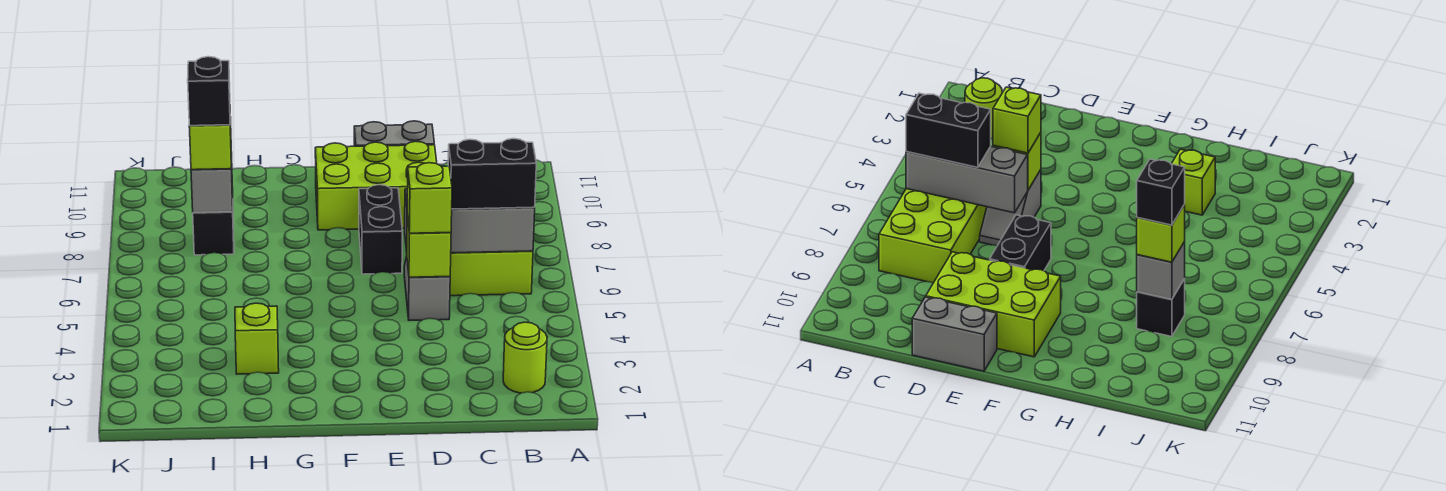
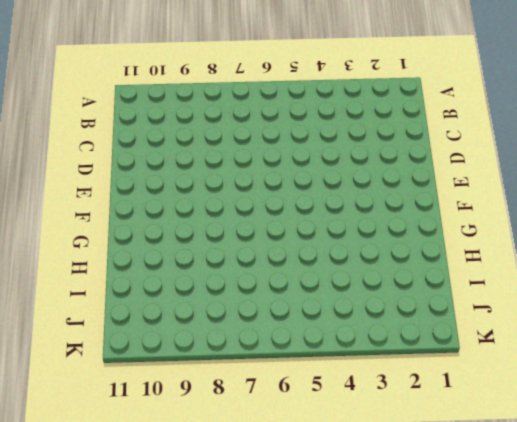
none -> lime 1x1 round brick [503,322,547,393]
none -> lime 2x3 brick [450,251,533,296]
none -> grey 1x2 slope [404,256,450,320]

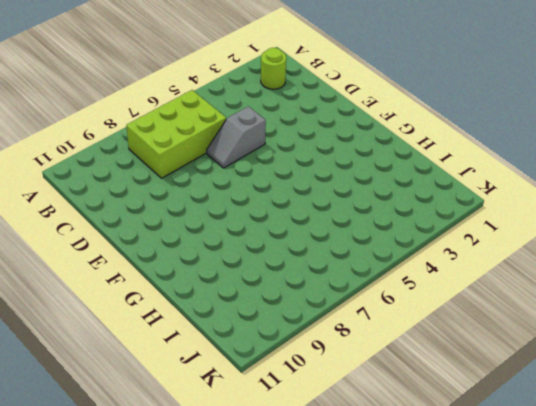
none -> lime 2x3 brick [315,141,437,230]
none -> grey 1x2 brick [354,121,434,146]
none -> black 1x2 brick [359,185,402,274]

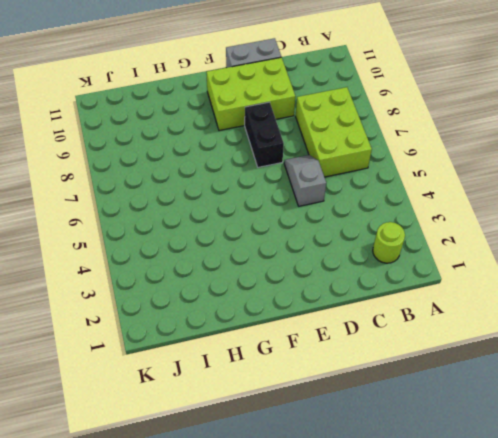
none -> lime 1x1 brick [235,303,279,374]
none -> black 1x1 brick [193,212,234,255]
none -> grey 1x3 brick [405,189,535,253]

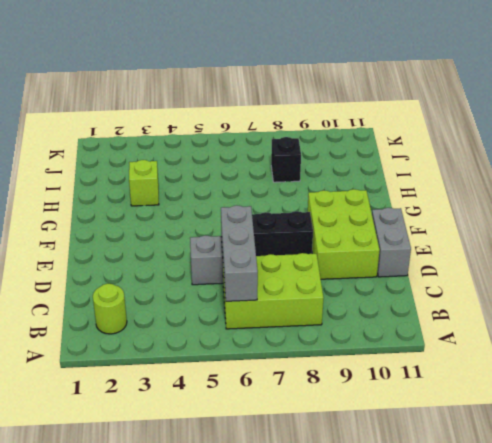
none -> lime 1x1 brick [407,214,451,277]
none -> grey 1x1 brick [191,152,233,213]
none -> black 1x2 brick [448,139,536,209]

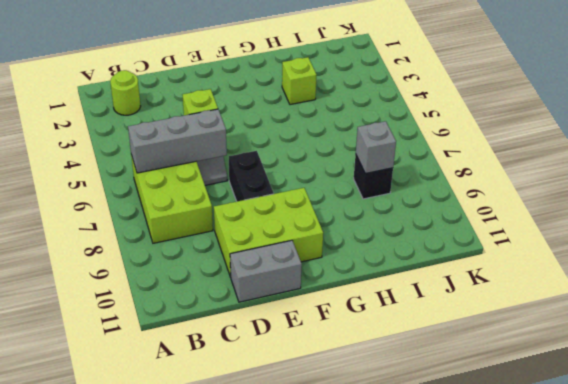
none -> black 1x2 brick [448,139,536,209]
none -> lime 1x1 brick [407,163,452,233]
none -> lime 1x1 brick [189,117,231,170]

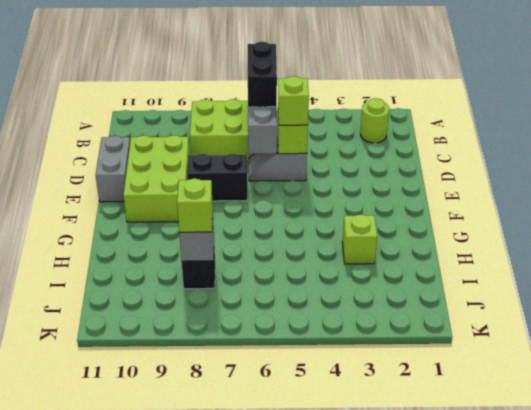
none -> black 1x1 brick [188,57,230,126]

